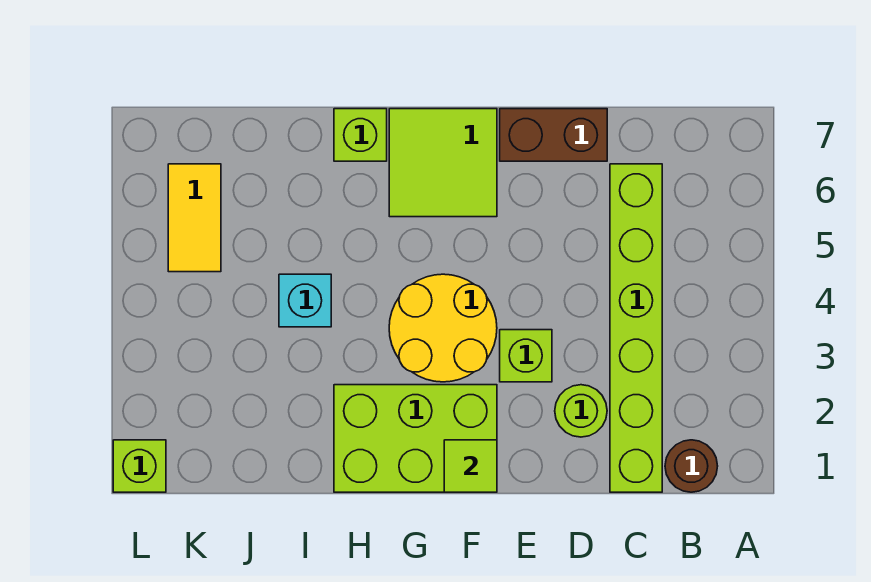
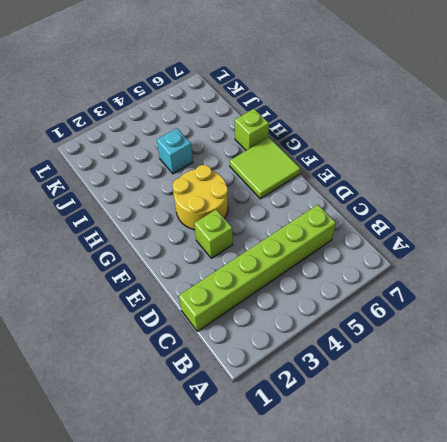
none -> brown 1x1 round brick [665,440,718,492]
none -> lime 1x1 round brick [555,385,607,437]
none -> brown 1x2 brick [500,109,607,161]

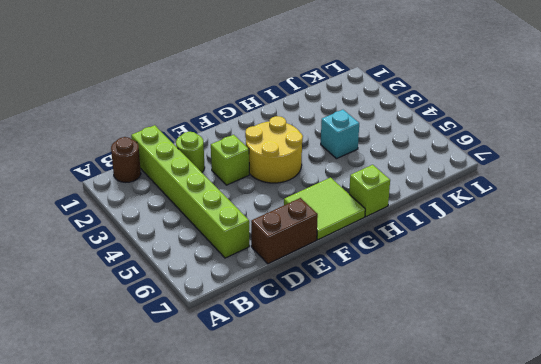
none -> lime 2x3 brick [334,385,497,492]
none -> yellow 1x2 tile [168,164,221,272]
none -> lime 1x1 brick [113,440,166,492]

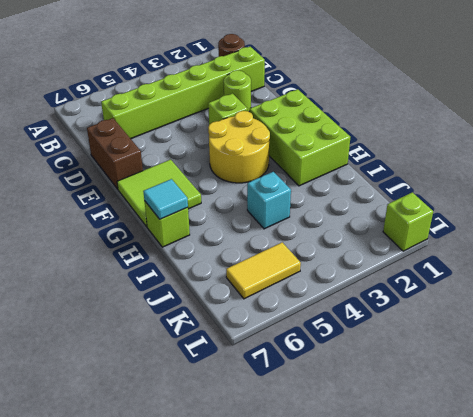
cyan 1x1 tile [143,179,188,219] -> none
none -> lime 1x1 tile [444,440,497,492]

